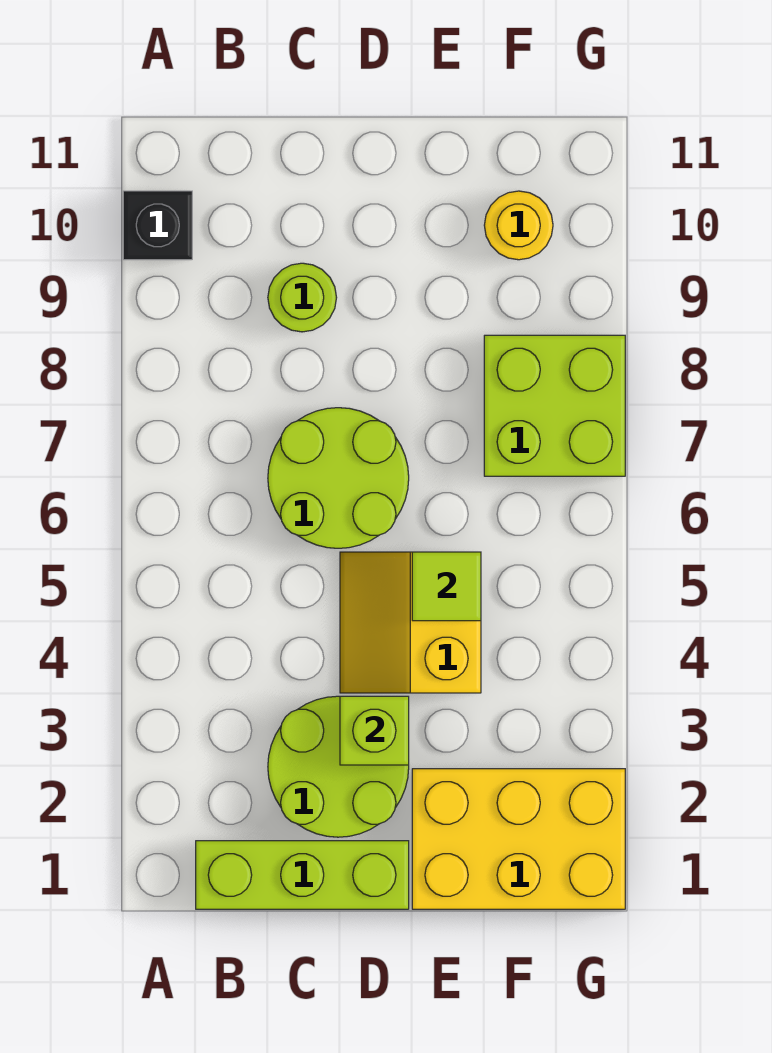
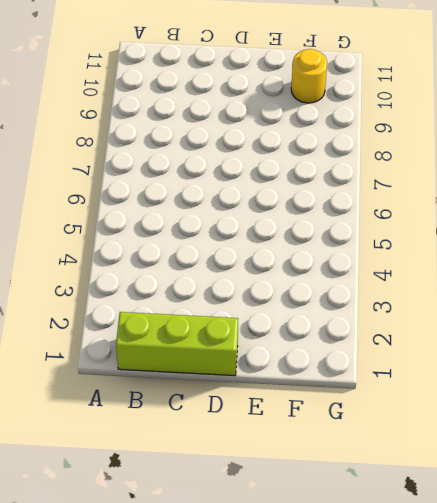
none -> black 1x1 brick [123,191,192,260]
none -> lime 2x2 round brick [268,696,409,837]

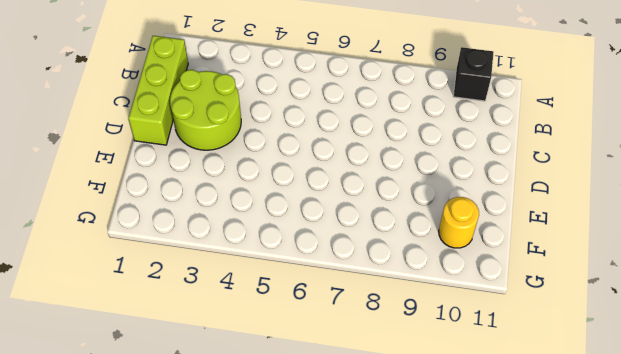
none -> lime 2x2 round brick [268,408,409,548]
none -> lime 1x1 round brick [268,263,337,332]

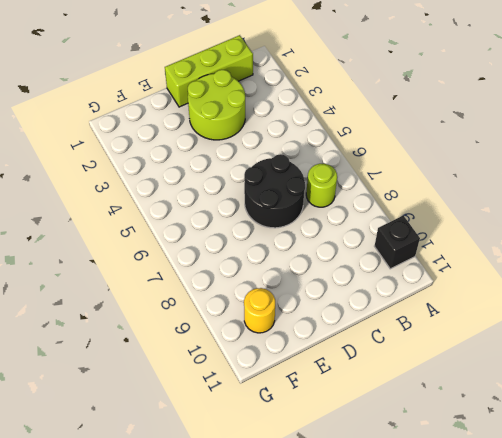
lime 1x1 round brick [306,164,337,207] -> lime 1x1 round brick moved to [268,263,337,332]
black 2x2 round brick [244,154,305,228] -> lime 2x2 round brick [268,408,409,548]
none -> yellow 2x2 slope [340,552,481,693]
none -> yellow 2x3 brick [412,769,625,909]

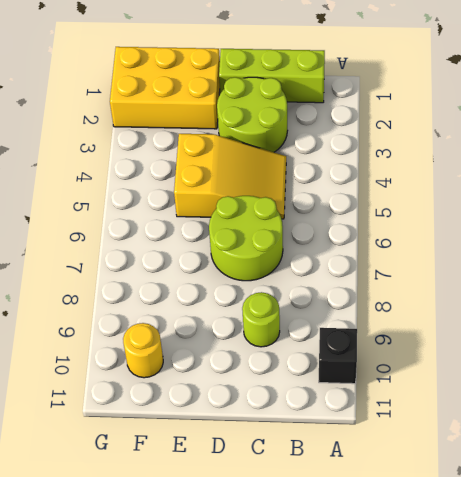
yellow 2x3 slope [174,134,286,219] -> yellow 2x2 slope [340,552,481,693]
none -> lime 2x2 brick [484,335,625,476]
none -> lime 1x1 brick [340,696,409,765]

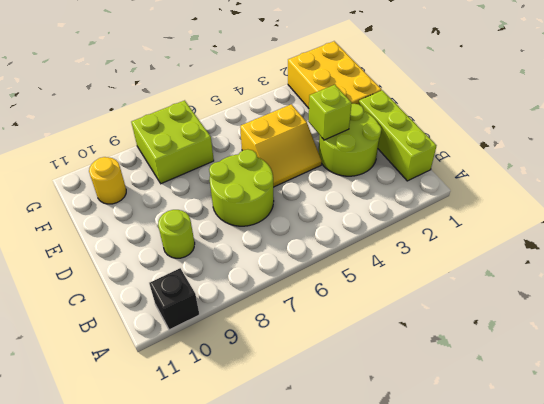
none -> lime 1x1 tile [412,552,481,621]

